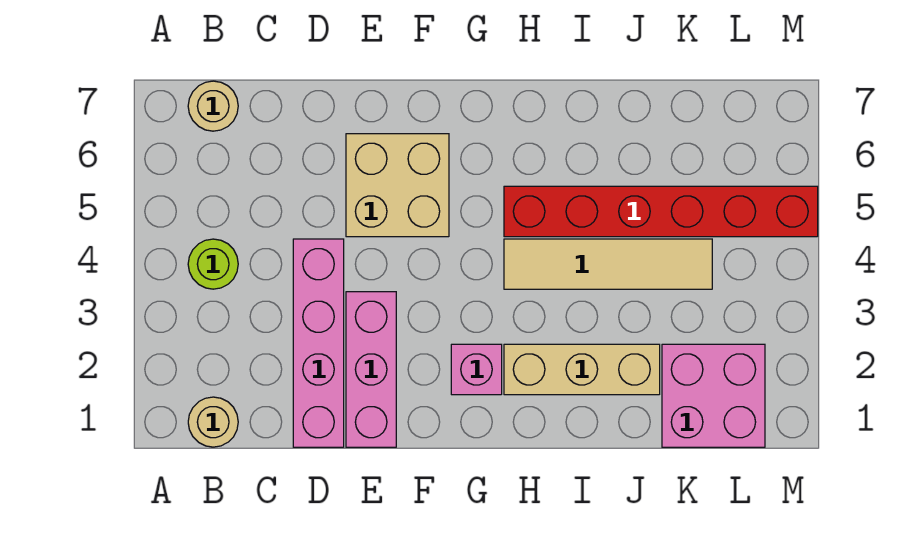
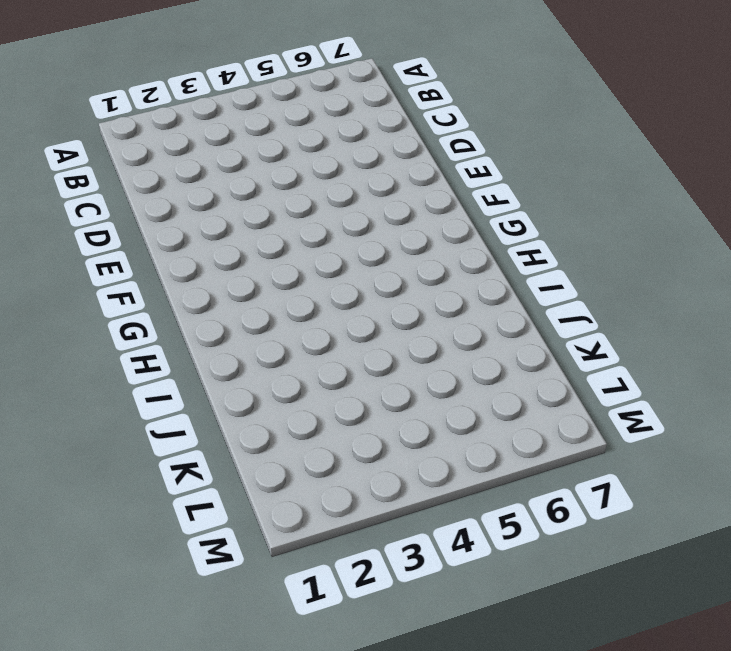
none -> tan 1x1 round brick [188,397,238,447]
none -> lime 1x1 round brick [188,239,238,289]

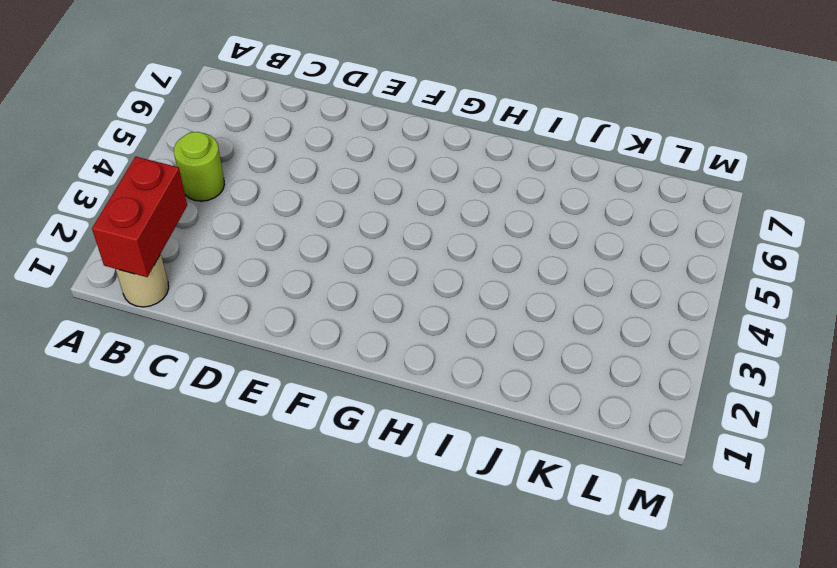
red 1x2 brick [92,157,187,277] -> none
none -> tan 1x1 round brick [188,81,238,131]
none -> pink 1x4 brick [293,239,344,447]

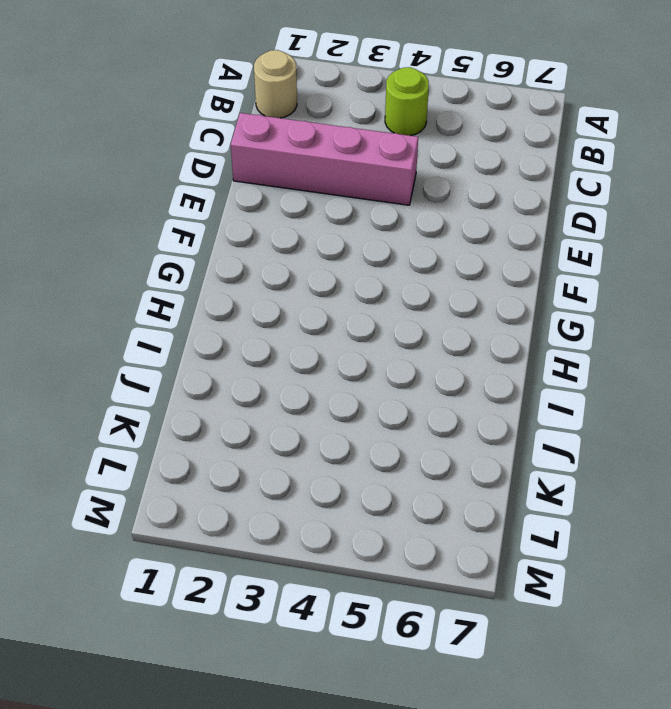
none -> tan 1x1 round brick [188,81,238,131]
none -> pink 1x3 brick [346,292,396,447]

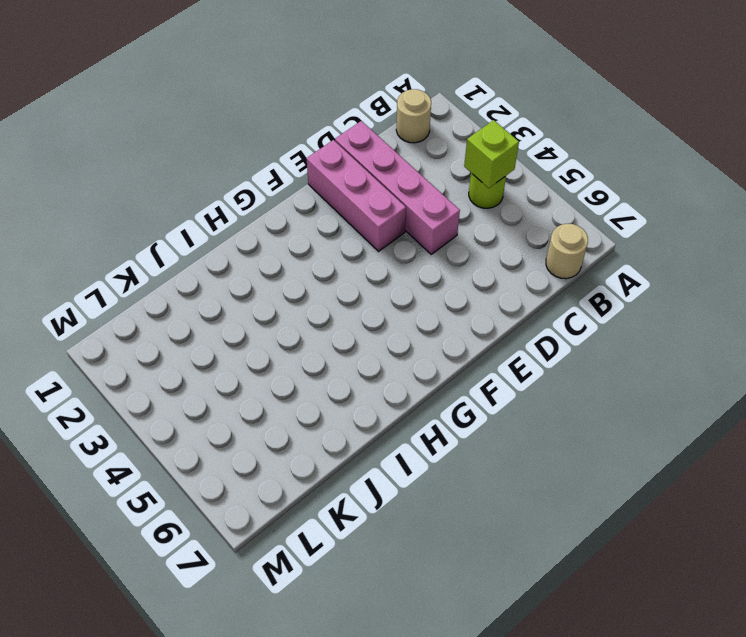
lime 1x1 brick [464,120,519,188] -> none
none -> tan 2x2 brick [346,134,449,237]
none -> pink 1x1 brick [451,344,502,395]

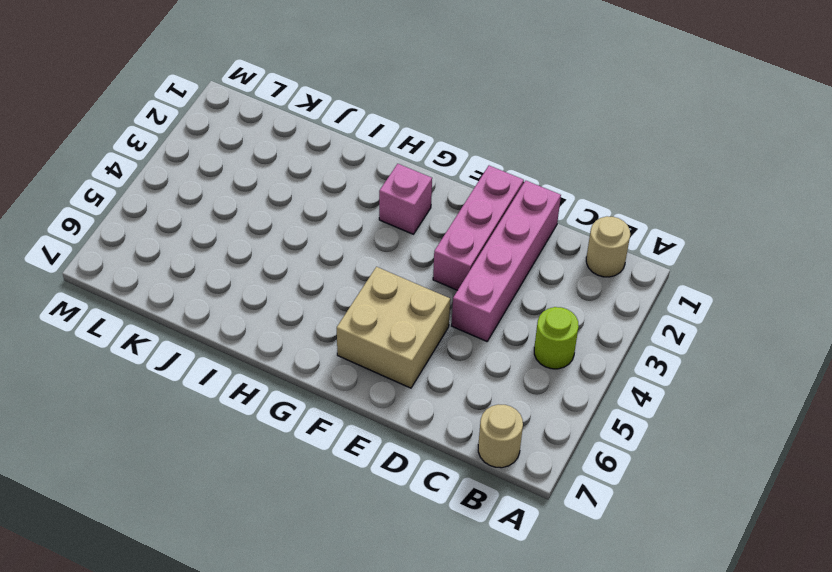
none -> tan 1x3 brick [504,344,660,395]
none -> tan 1x4 tile [504,239,712,289]

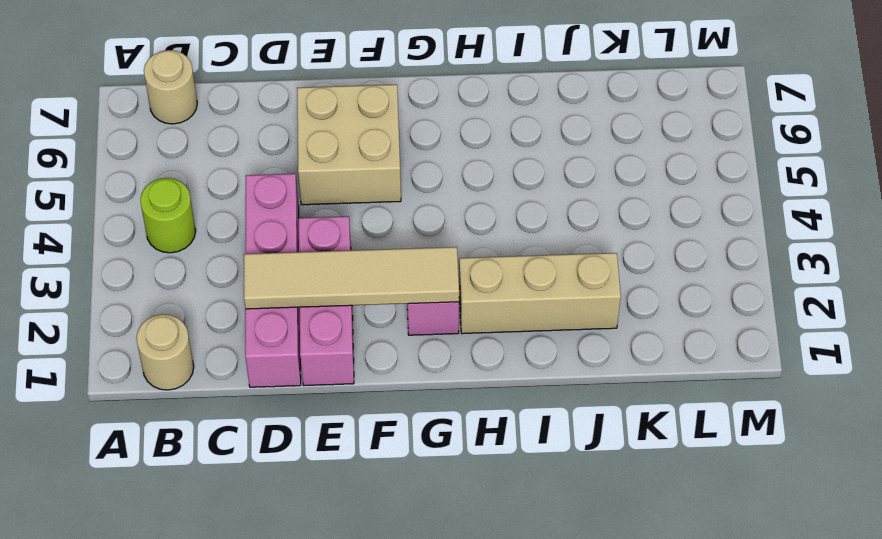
tan 1x4 tile [244,247,459,309] -> tan 1x4 tile moved to [504,239,712,289]
none -> red 1x6 brick [504,186,818,237]
none -> pink 2x2 brick [662,344,765,447]

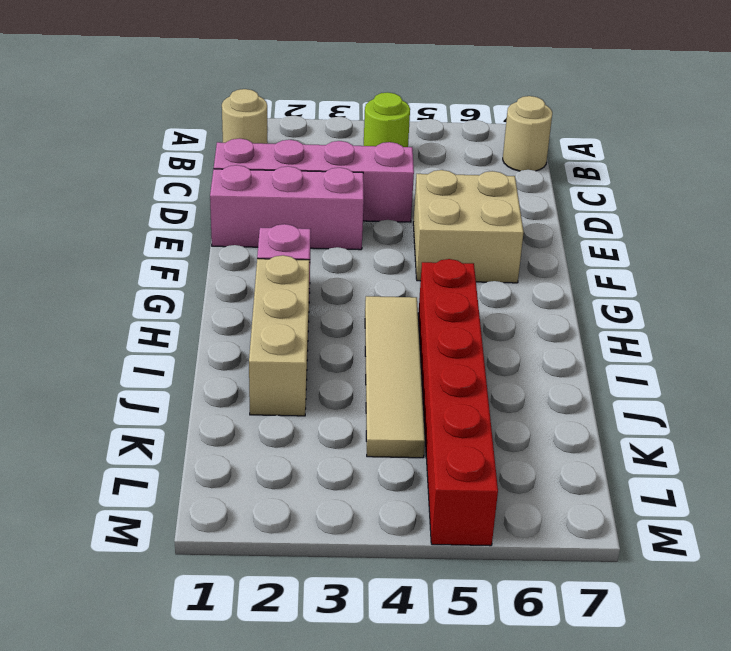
none -> pink 2x2 brick [662,344,765,447]

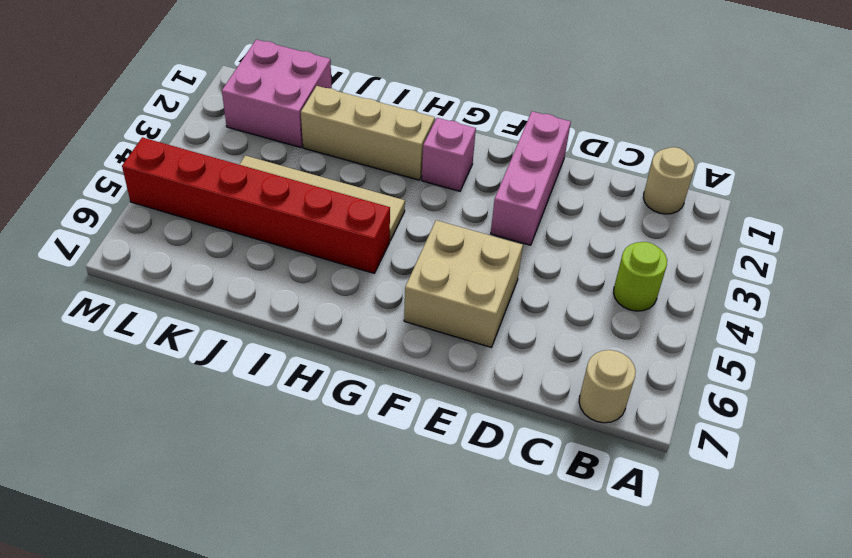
none -> pink 1x4 brick [293,239,344,447]

